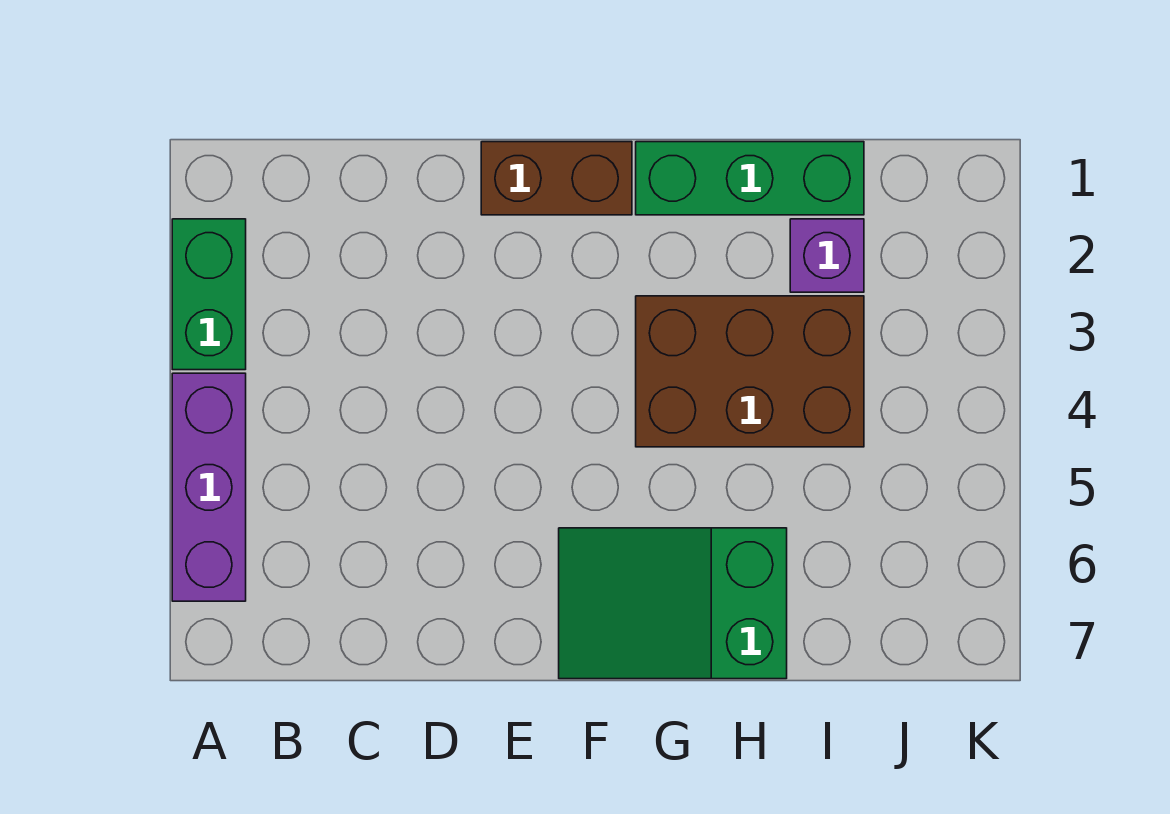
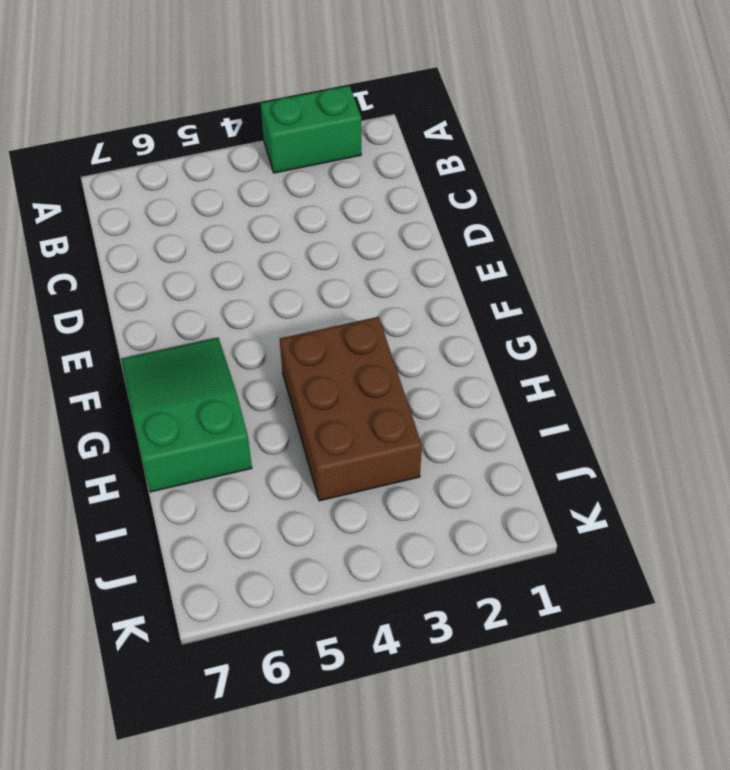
none -> purple 1x3 brick [172,373,246,601]
none -> brown 1x2 brick [481,142,632,215]

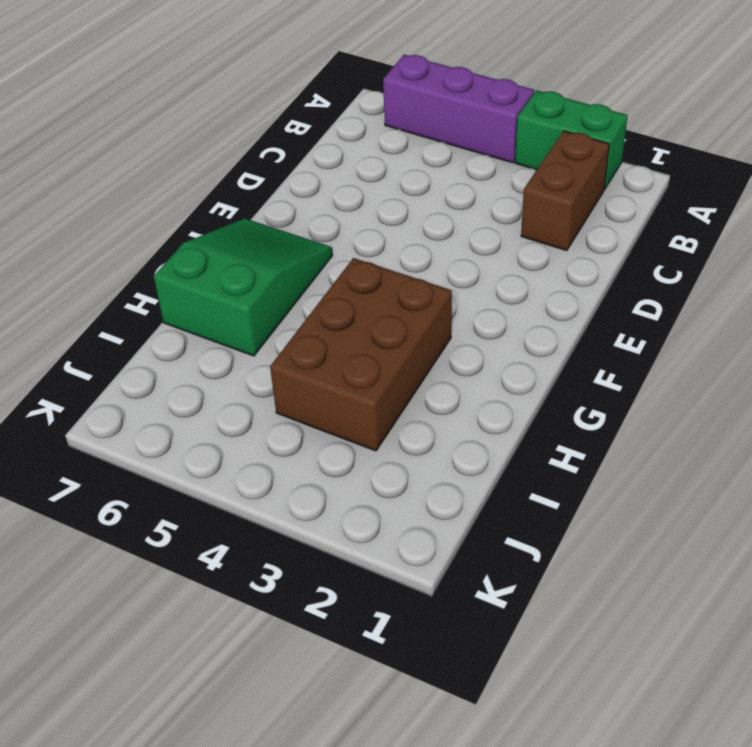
brown 1x2 brick [521,131,609,251] -> brown 1x2 brick moved to [481,142,632,215]
none -> green 1x3 brick [636,142,864,215]
none -> purple 1x1 brick [790,219,864,292]

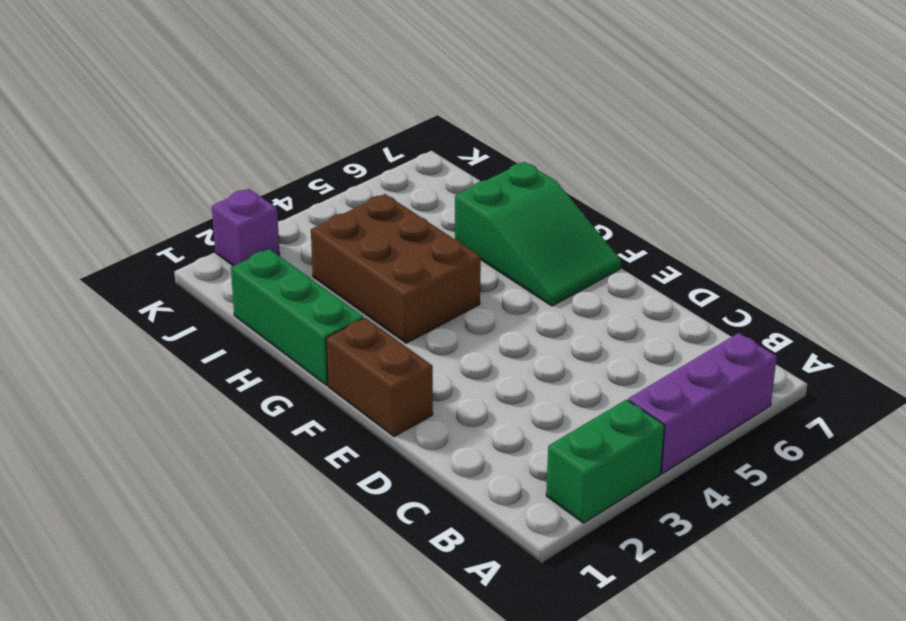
purple 1x1 brick [212,189,280,266] -> purple 1x1 brick moved to [790,219,864,292]

